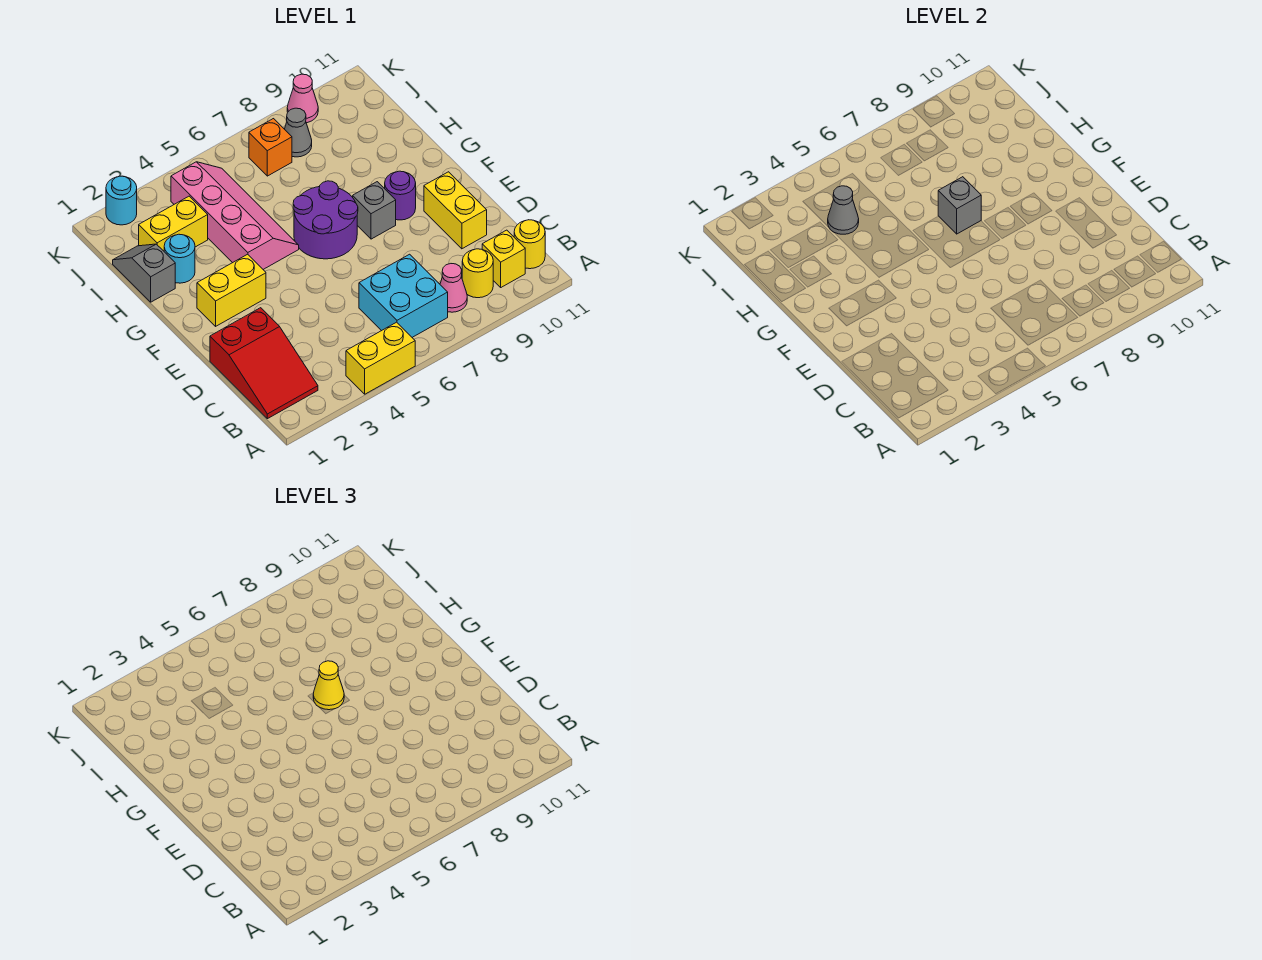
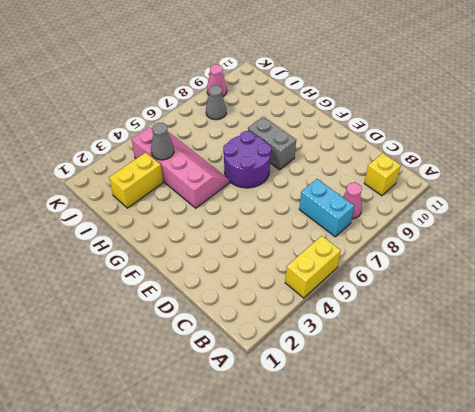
cyan 1x2 brick [299,179,354,237] -> cyan 2x2 brick [359,254,448,337]
grey 1x2 brick [248,117,296,170] -> grey 1x1 brick [353,182,396,239]
none -> red 2x3 slope [210,308,318,419]
none -> yellow 1x1 round brick [462,249,493,298]
none -> yellow 1x1 round brick [514,220,545,269]

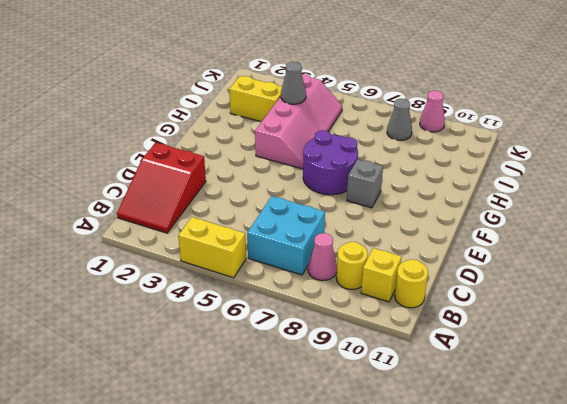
none -> yellow 1x2 brick [424,172,487,249]
none -> yellow 1x2 brick [197,254,266,326]
none -> purple 1x1 round brick [385,171,416,220]

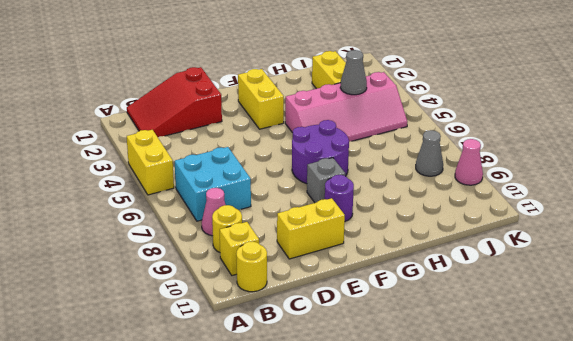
none -> grey 1x2 slope [113,244,175,302]
none -> cyan 1x1 round brick [164,234,195,283]
none -> orange 1x1 brick [249,119,292,176]

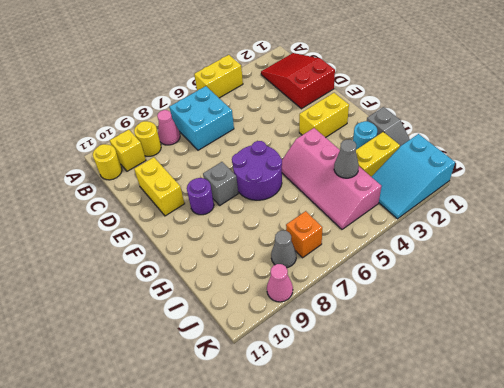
cyan 2x3 slope [372,134,455,219] -> cyan 1x1 round brick [106,176,137,225]
none -> grey 1x1 brick [938,177,981,234]
none -> yellow 1x1 cone [313,661,344,710]

